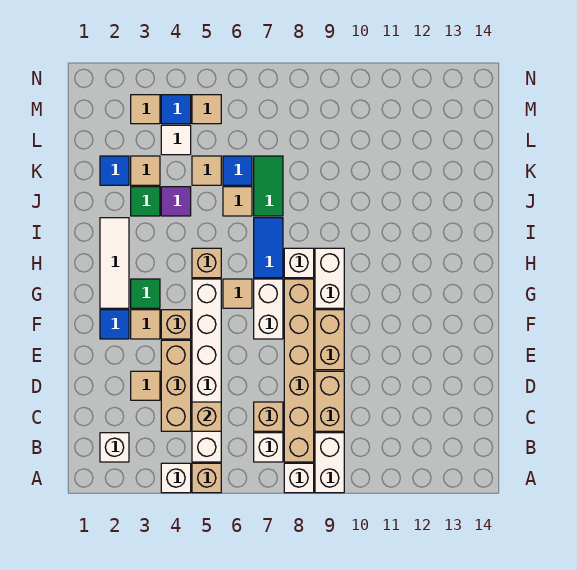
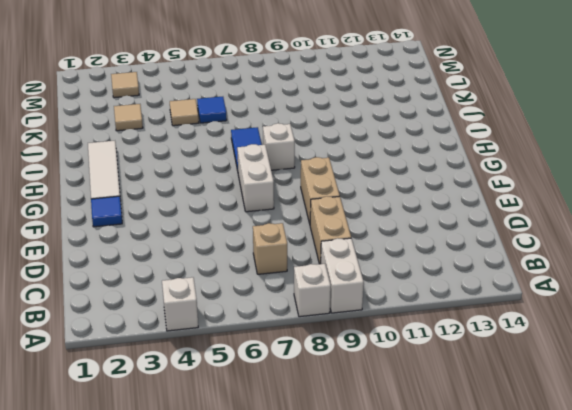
none -> tan 1x1 brick [192,463,221,493]
none -> white 1x1 brick [100,433,129,462]
none -> white 1x6 brick [192,279,221,462]
none -> white 1x1 brick [254,433,283,462]

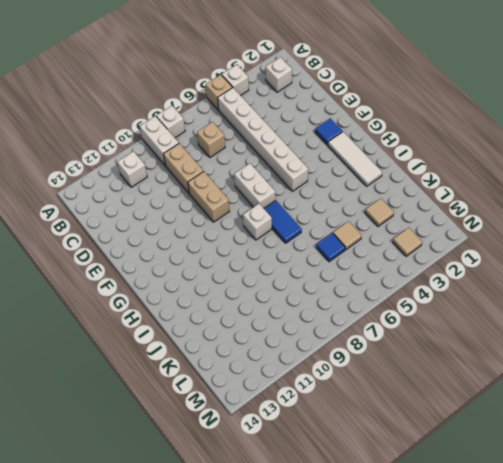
white 1x1 brick [117,151,147,187] -> white 1x1 brick moved to [254,433,283,462]
none -> tan 1x6 brick [284,279,314,462]
none -> tan 1x3 brick [161,340,191,431]
none -> tan 1x1 tile [131,371,160,400]
none -> tan 1x1 tile [131,310,160,339]

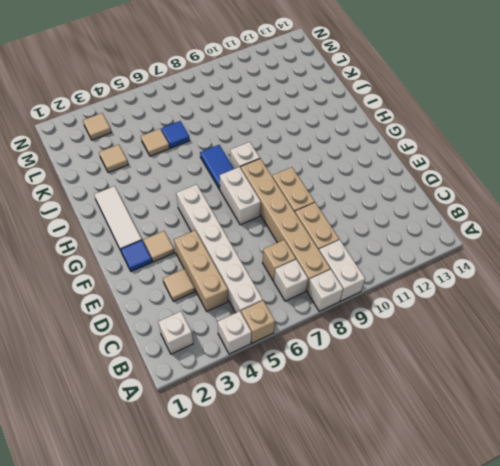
none -> tan 1x1 brick [161,310,191,339]
none -> green 1x1 tile [131,279,160,308]
none -> tan 1x1 tile [223,279,252,308]
none -> white 1x2 brick [315,248,344,308]

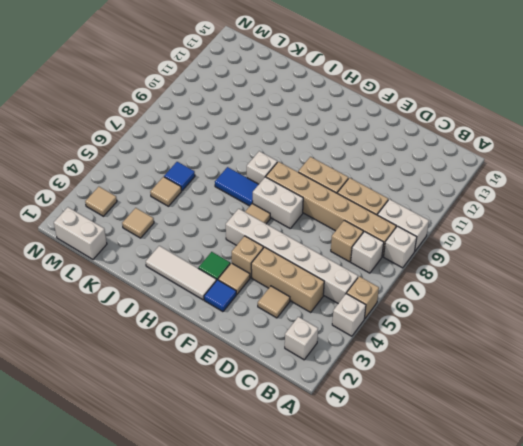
white 1x2 brick [54,207,107,259] -> white 1x2 brick moved to [315,248,344,308]
none -> tan 1x1 brick [192,248,221,278]
none -> green 1x1 tile [131,187,160,216]
none -> purple 1x1 tile [161,187,191,216]
none -> tan 1x1 tile [223,187,252,216]

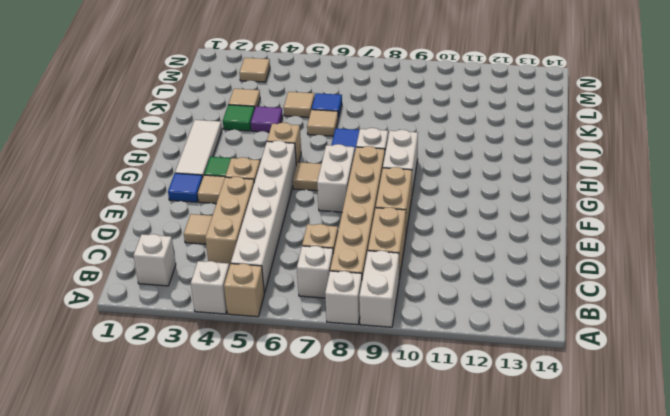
none -> green 1x2 tile [254,156,283,216]
none -> blue 1x1 tile [100,156,129,185]
none -> white 1x1 tile [161,125,191,155]
none -> blue 1x1 tile [161,95,191,124]

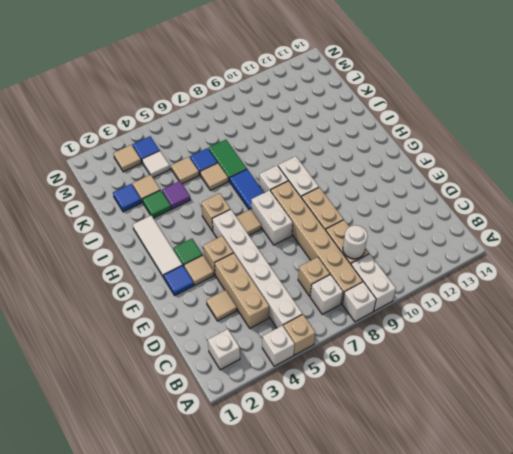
white 1x1 round brick [343,225,368,259] -> none
none -> tan 1x1 tile [192,95,221,124]
none -> tan 1x1 brick [192,402,221,431]

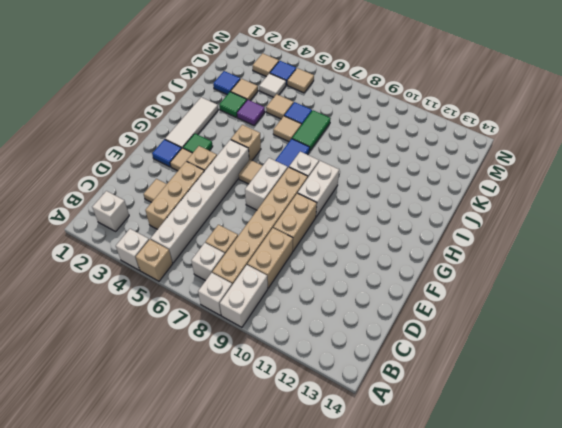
none -> tan 1x1 brick [192,402,221,431]

